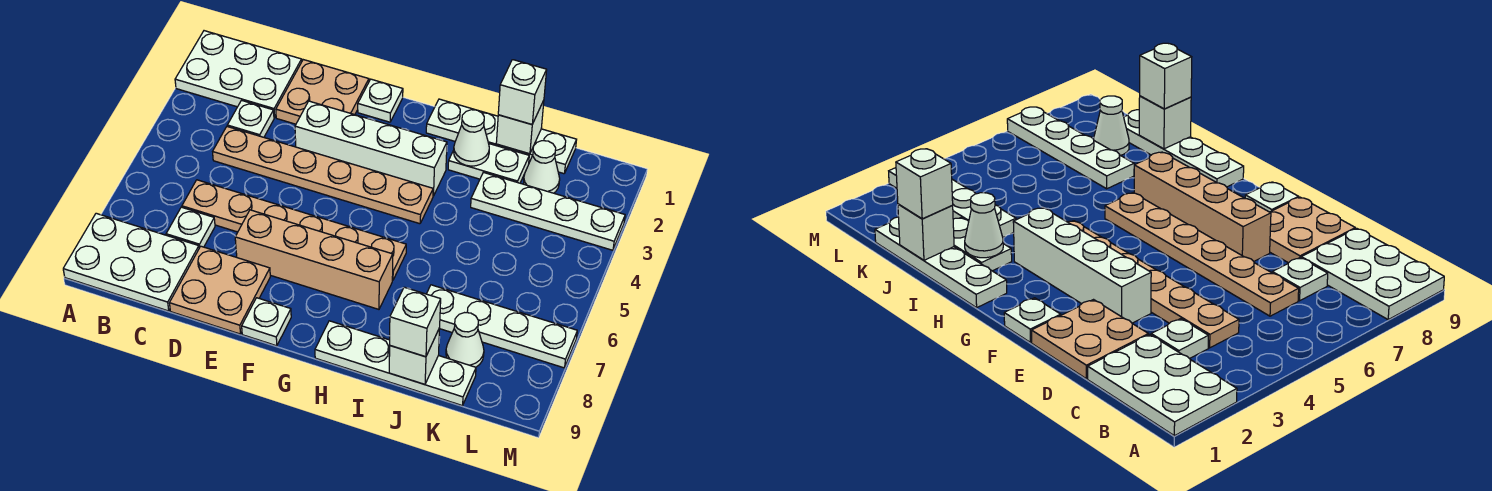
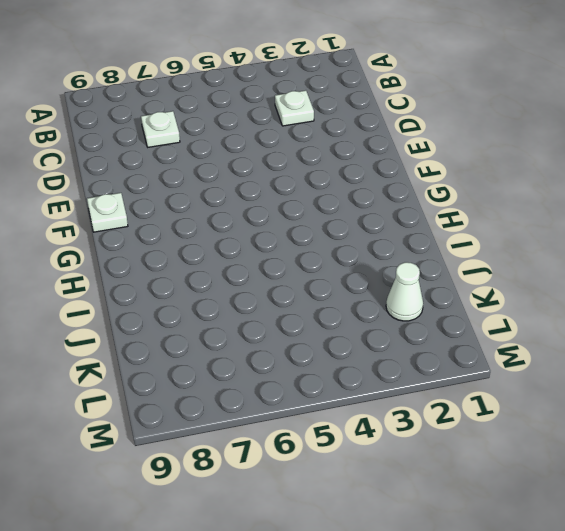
none -> white 2x3 plate [175,31,302,118]
none -> white 2x3 plate [63,213,199,311]
none -> tan 1x6 plate [213,127,433,224]

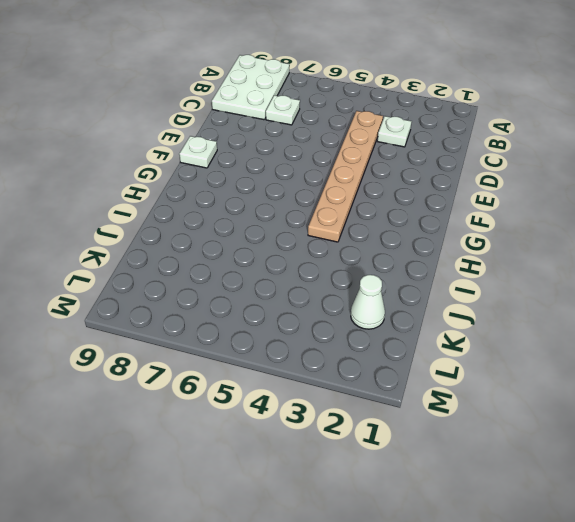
none -> white 2x3 plate [175,31,302,118]
none -> tan 1x6 plate [182,180,406,280]
none -> tan 2x2 plate [276,60,369,124]

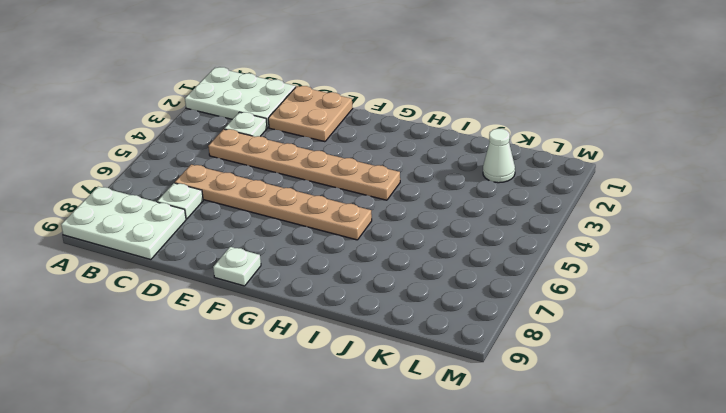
none -> tan 2x2 plate [170,246,270,334]
none -> white 1x4 brick [295,101,447,196]
none -> tan 1x4 brick [235,210,393,309]

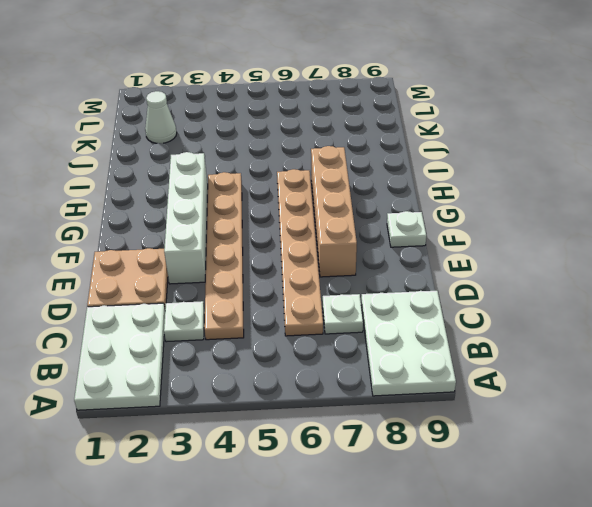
none -> tan 2x2 plate [170,246,270,334]
none -> white 1x1 plate [358,79,403,122]
none -> white 1x4 plate [426,99,577,174]

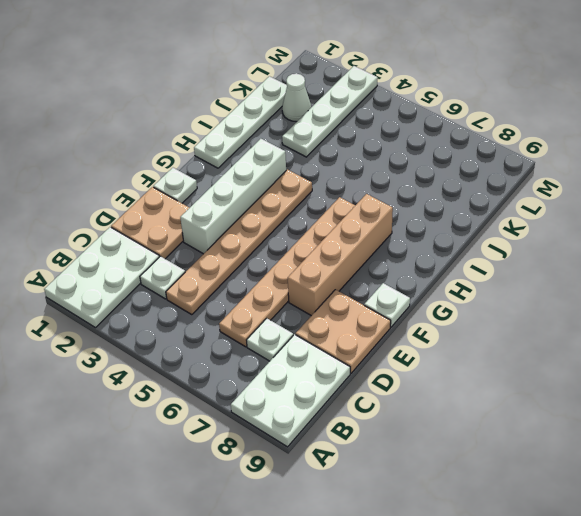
none -> white 1x4 plate [315,321,476,406]
none -> white 1x2 plate [448,144,529,183]
none -> white 1x4 plate [427,285,577,368]

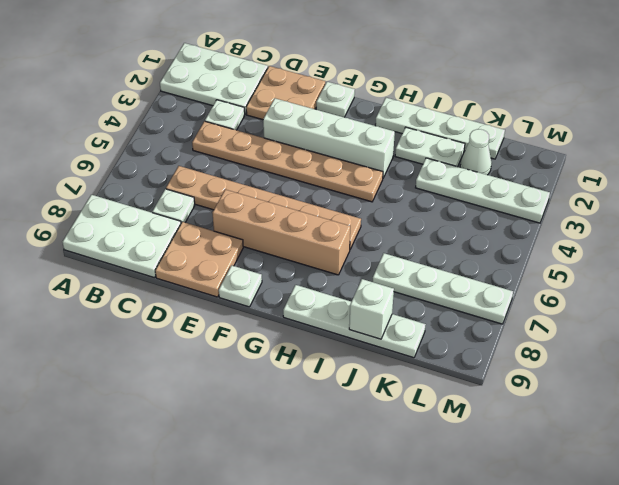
none -> white 1x1 cone [446,313,484,367]
none -> white 1x1 cone [454,110,489,166]
none -> white 1x1 brick [496,100,544,154]

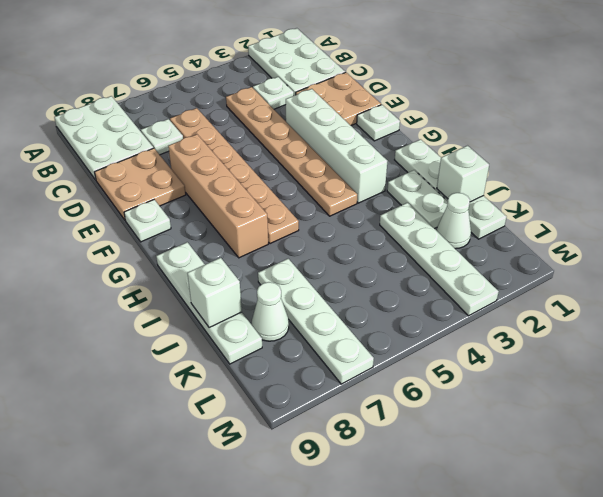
none -> white 1x1 cone [454,110,489,166]
none -> white 1x1 brick [498,60,547,124]
none -> white 1x1 brick [390,287,441,357]

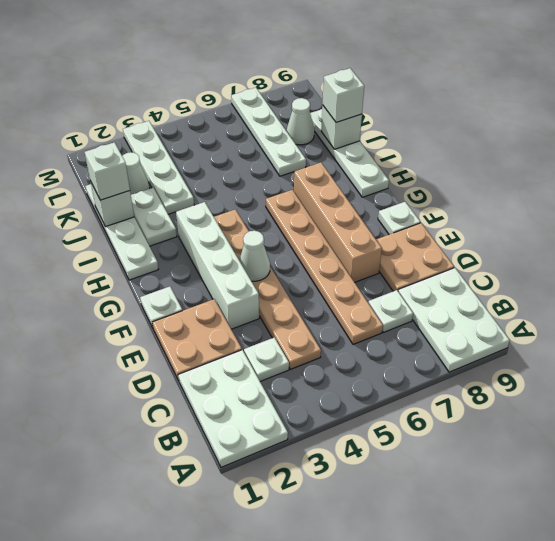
white 1x1 cone [239,231,270,281] -> white 1x1 cone moved to [454,110,489,166]

